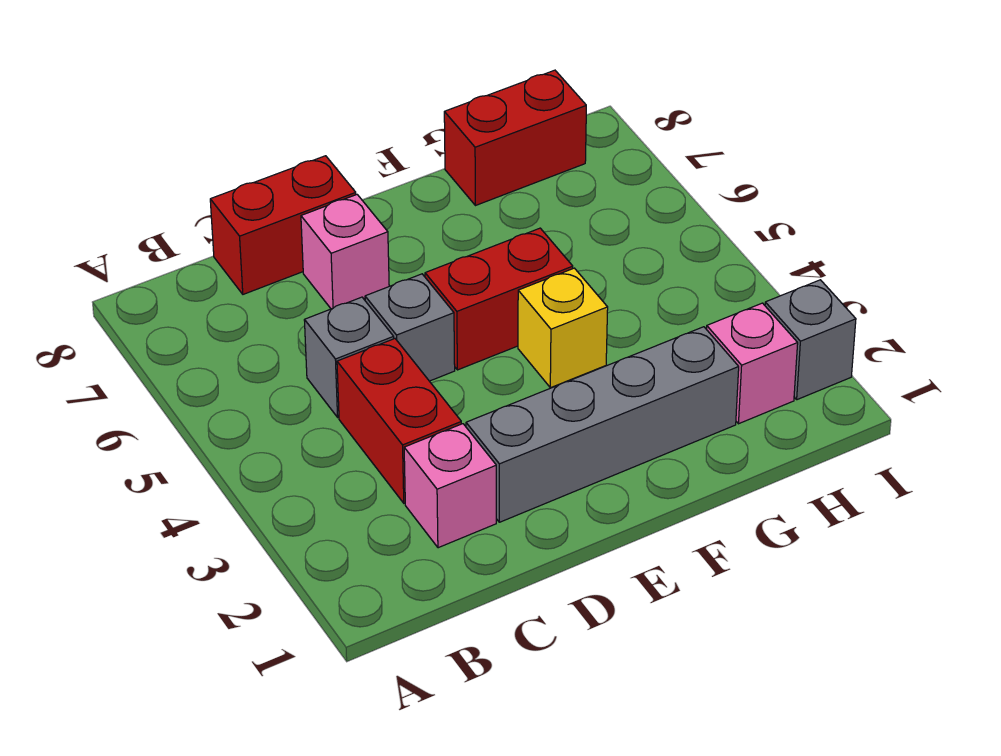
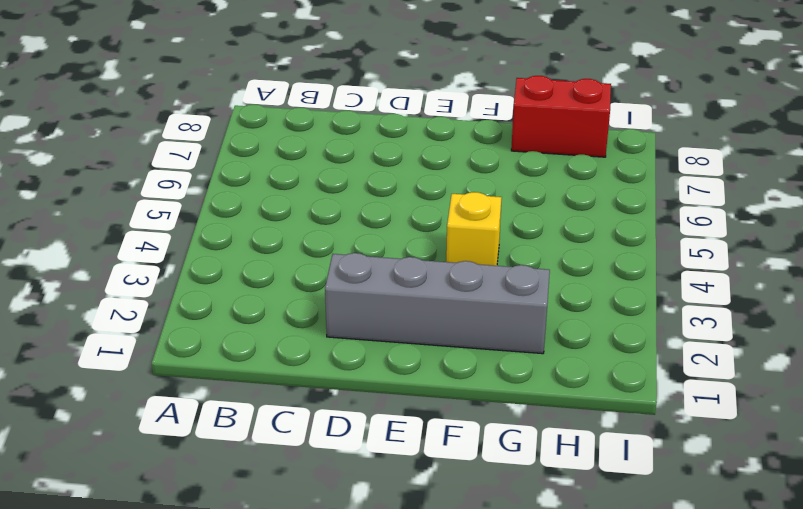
none -> pink 1x1 brick [404,424,496,548]
none -> red 1x2 brick [337,339,461,503]
none -> grey 1x1 brick [304,297,394,417]

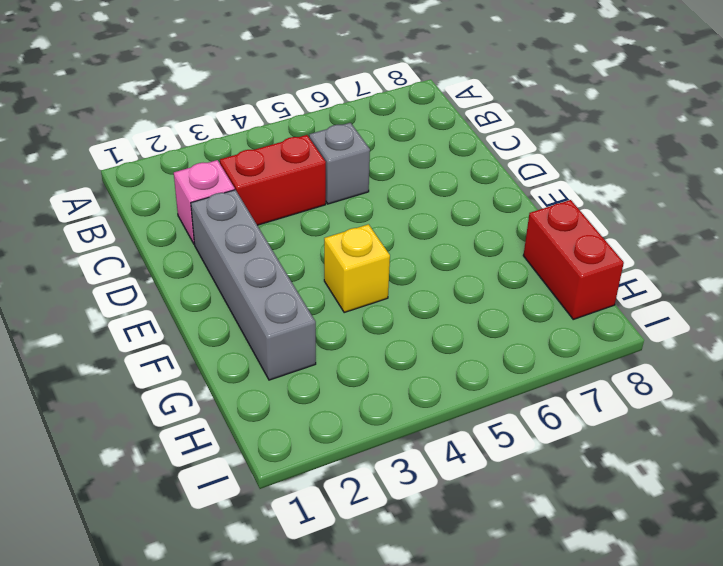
none -> red 1x2 brick [210,156,356,294]
none -> grey 1x1 brick [365,274,455,381]
none -> pink 1x1 brick [301,195,389,309]

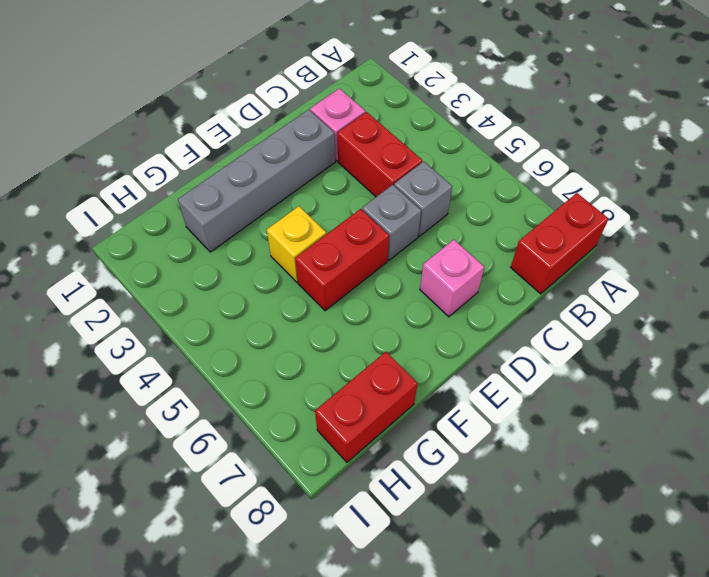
red 1x2 brick [511,193,609,294] -> red 1x2 brick moved to [210,156,356,294]
none -> pink 1x1 brick [707,303,798,424]
none -> grey 1x1 brick [765,280,856,400]

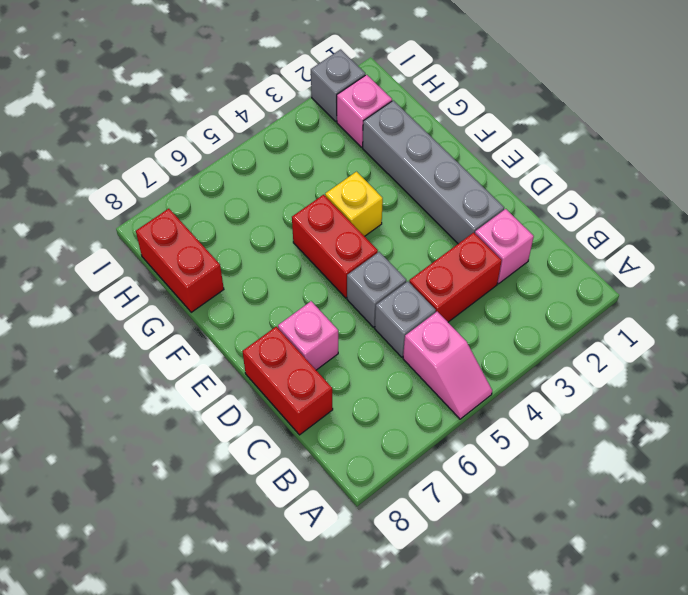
pink 1x2 slope [403,312,492,419] -> none

